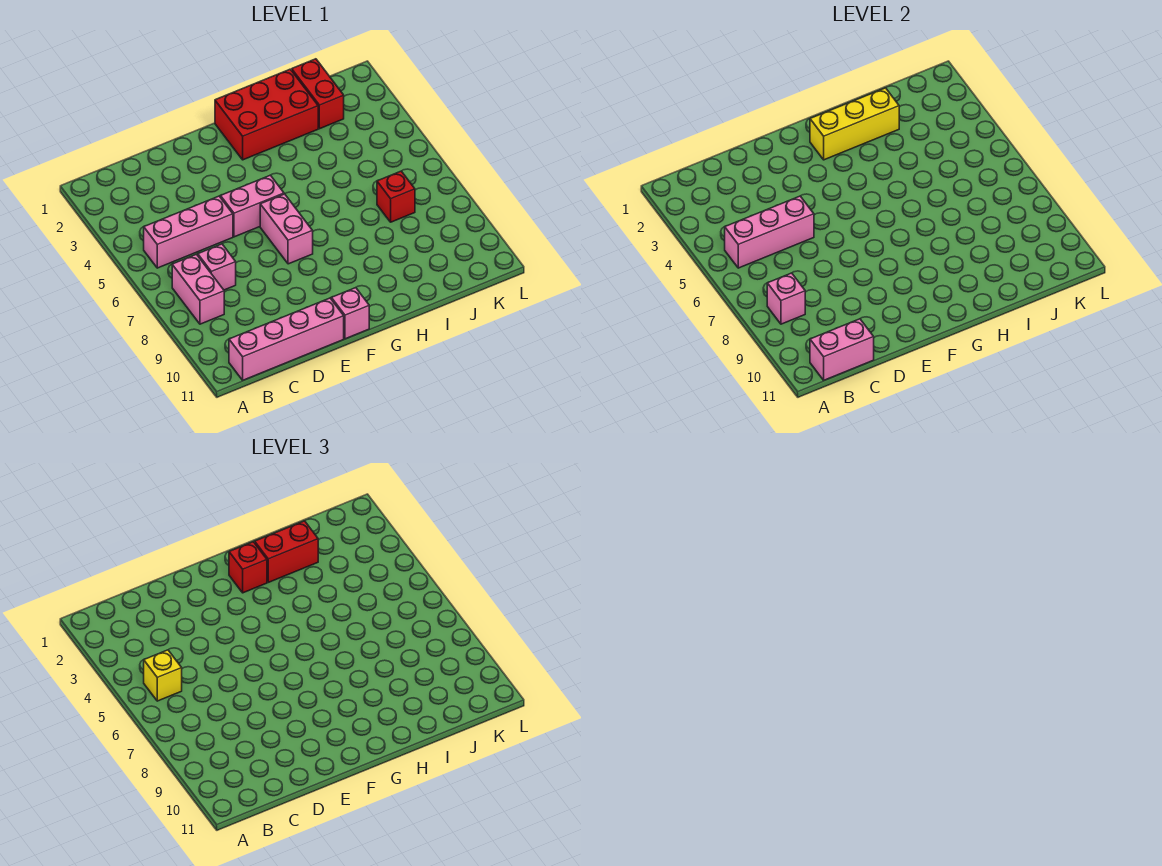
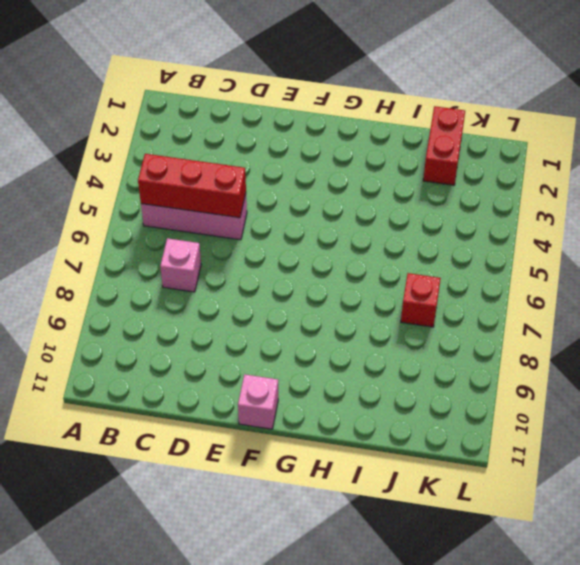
red 1x3 brick [138,154,246,218] -> pink 1x3 brick [725,196,814,268]
none -> pink 1x2 brick [172,254,224,324]
none -> pink 1x4 brick [229,298,344,380]
none -> pink 1x2 brick [221,175,284,237]

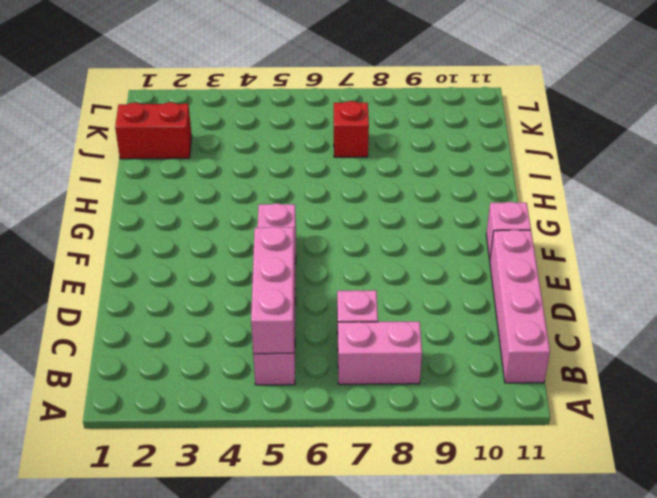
none -> pink 1x2 brick [260,194,313,264]
none -> red 2x3 brick [215,69,318,160]
none -> pink 1x1 brick [767,273,805,324]

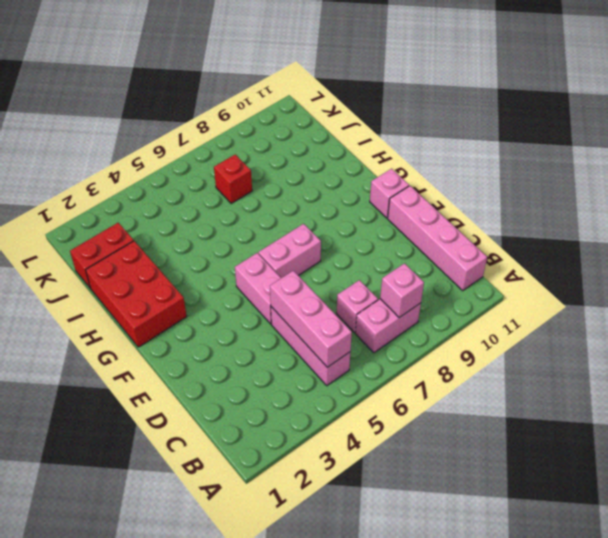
none -> pink 1x2 brick [810,319,874,380]
none -> yellow 1x3 brick [810,88,899,160]
none -> yellow 1x1 brick [144,650,182,701]

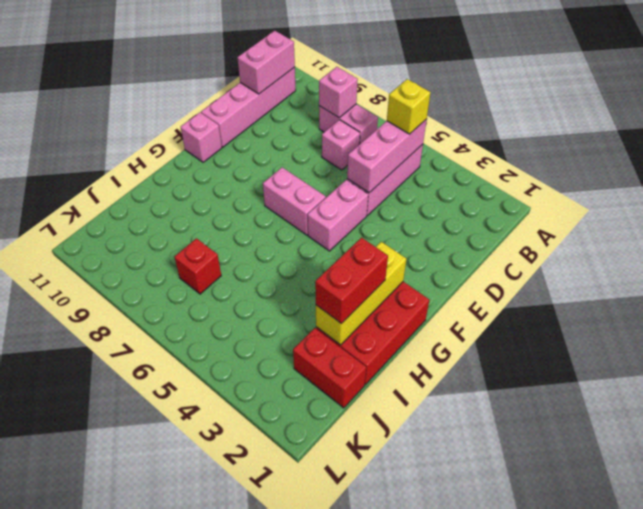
none -> red 1x1 brick [229,542,267,593]

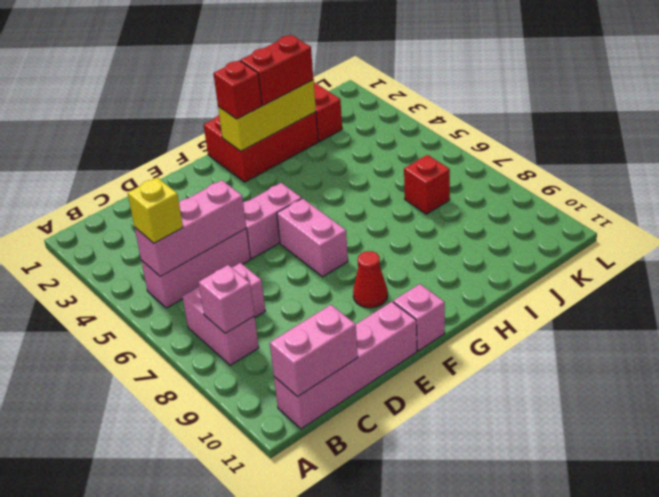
red 1x1 cone [353,251,388,308] -> none

